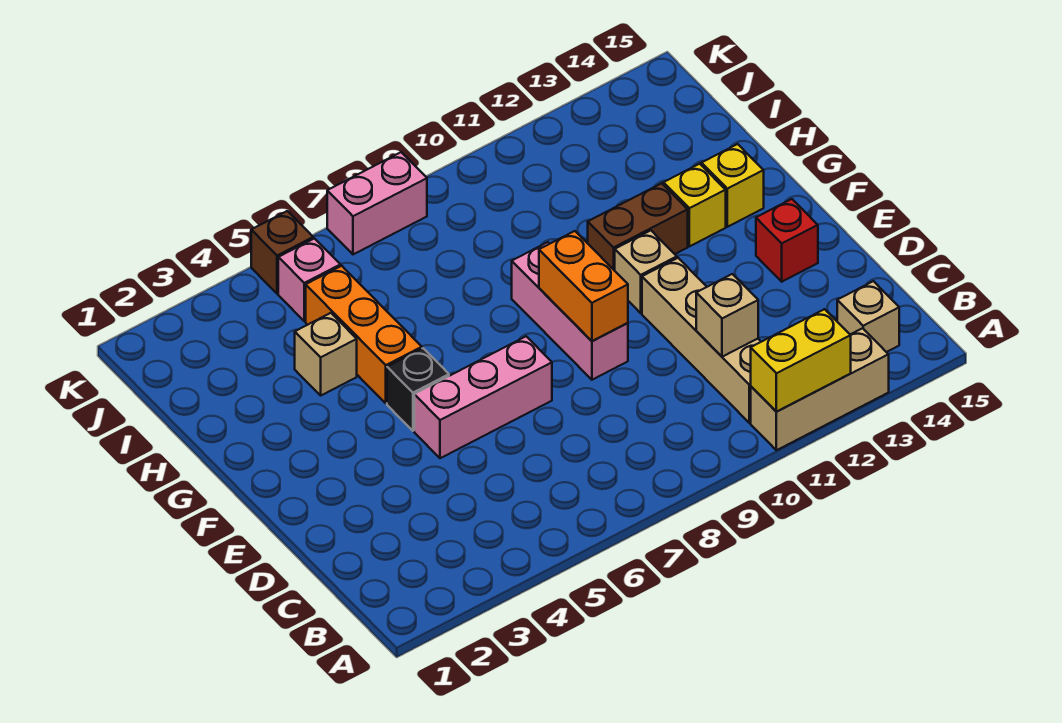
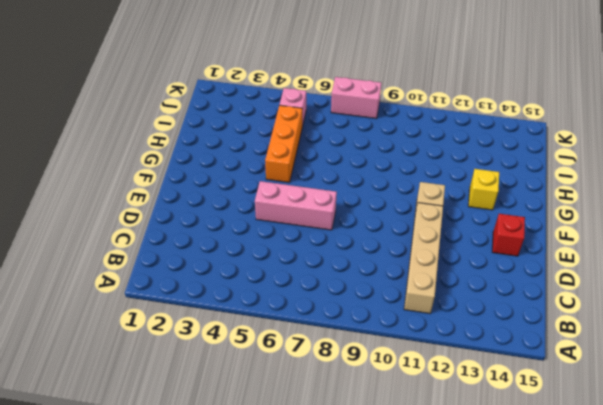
none -> tan 1x3 brick [751,328,889,450]
none -> tan 1x1 brick [837,281,899,352]
none -> pink 1x3 brick [512,242,628,380]

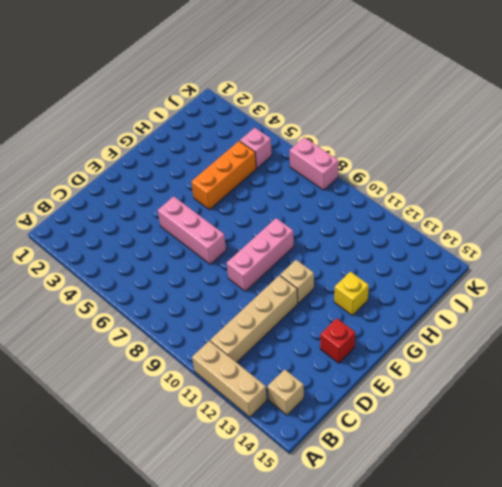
none -> black 1x1 brick [387,348,449,431]
none -> brown 1x2 brick [588,183,688,271]
none -> yellow 1x1 brick [702,144,764,227]

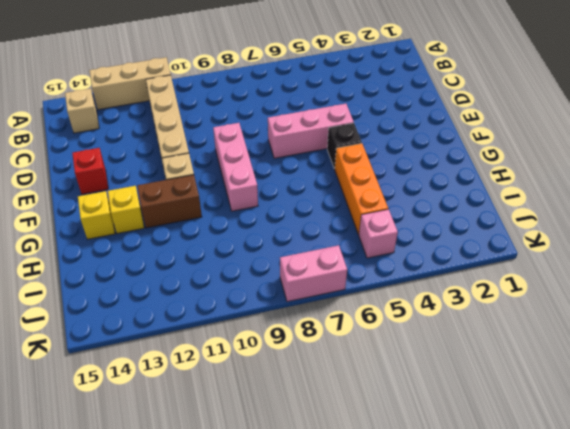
none -> tan 1x1 brick [295,313,357,395]
none -> brown 1x1 brick [251,211,313,294]
none -> yellow 1x2 brick [751,309,851,412]

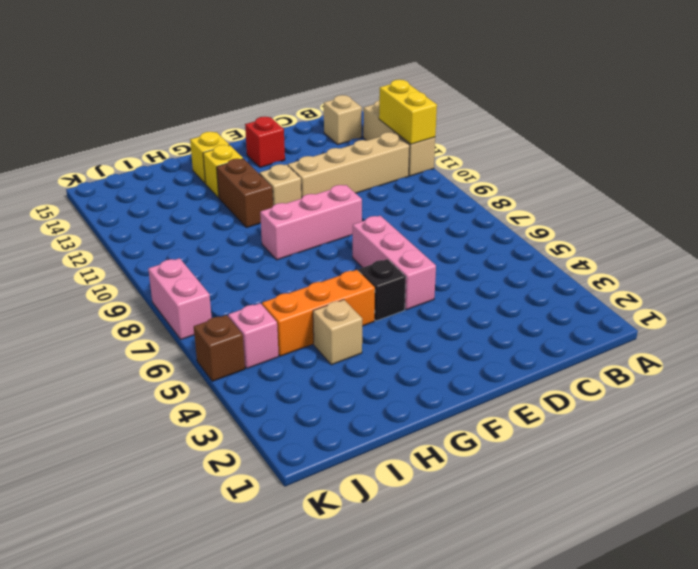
none -> tan 1x1 brick [696,274,758,357]
none -> orange 1x2 brick [539,231,628,341]

